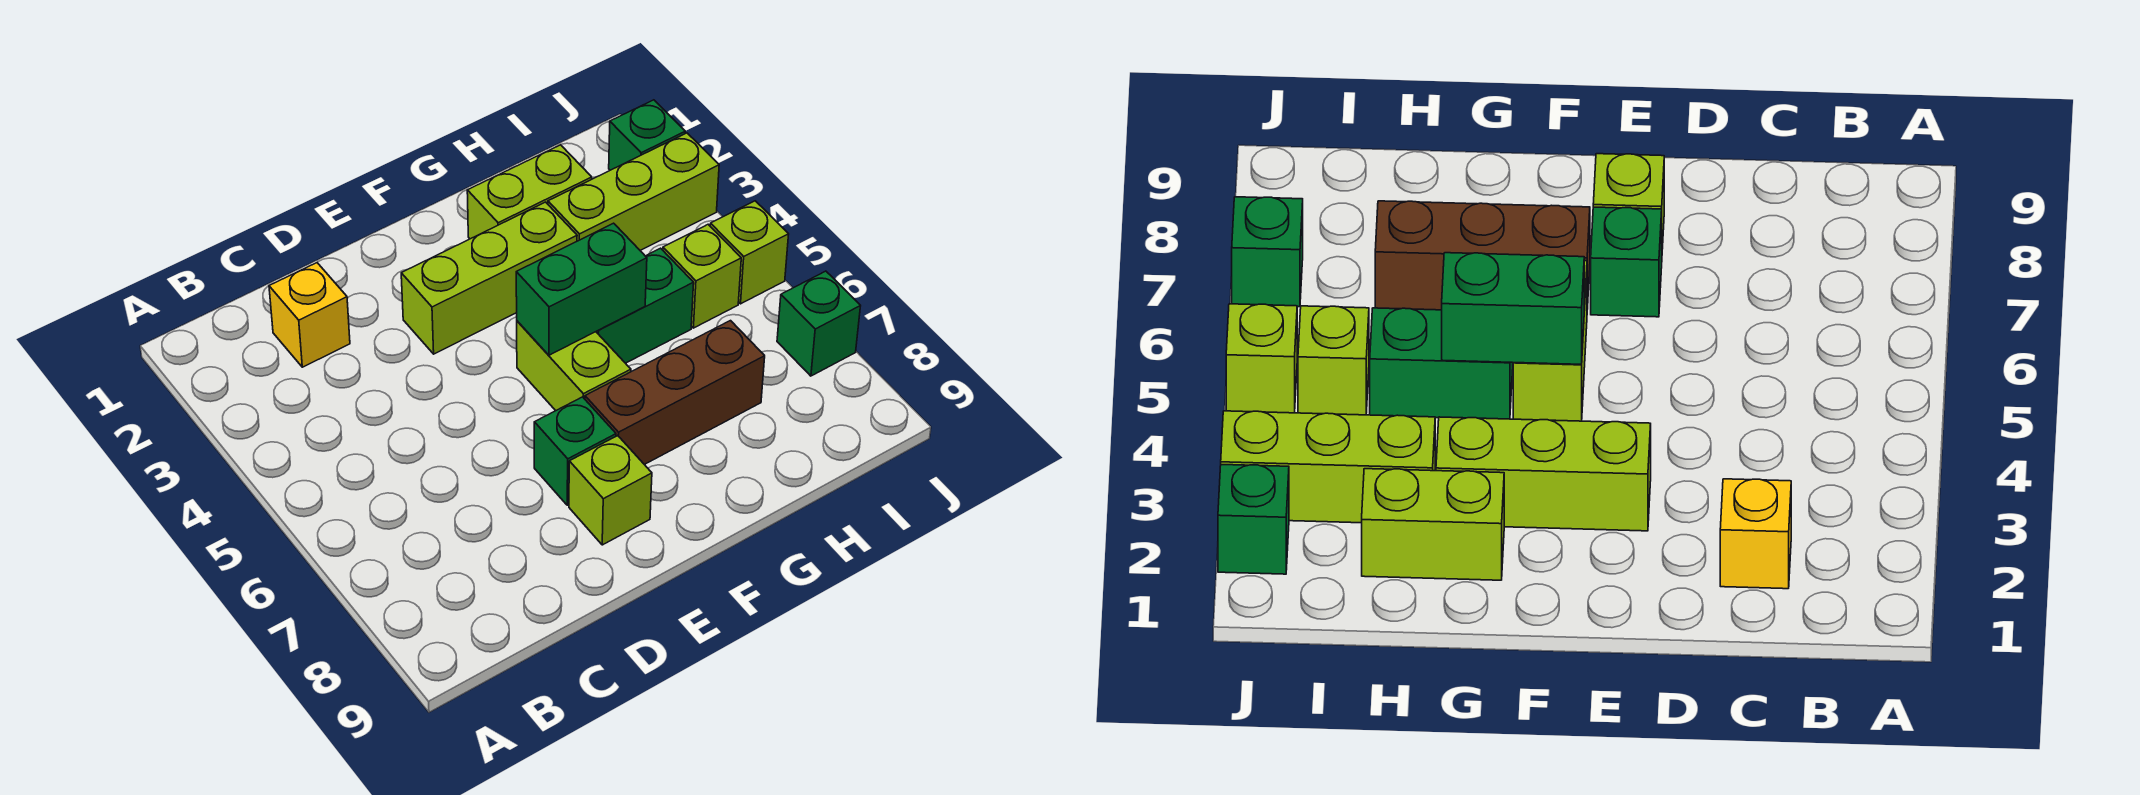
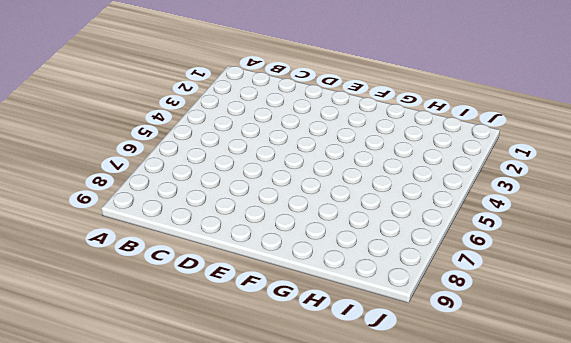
none -> yellow 1x1 brick [269,263,350,367]
none -> lime 1x3 brick [401,202,577,354]
none -> green 1x1 brick [534,397,616,505]

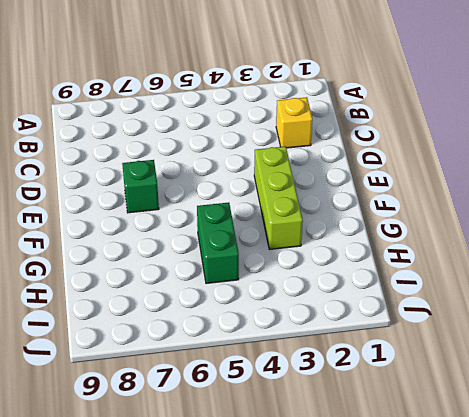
none -> lime 1x1 brick [569,436,652,545]
none -> lime 1x2 brick [517,321,631,411]
none -> brown 1x3 brick [585,321,765,465]

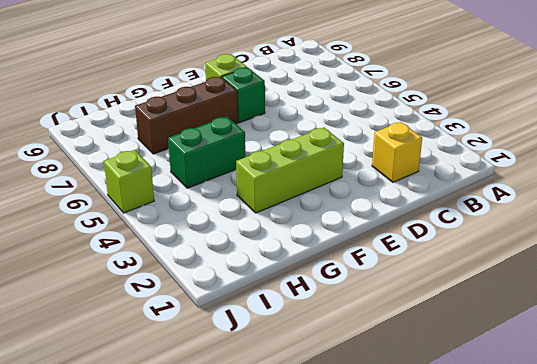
none -> lime 1x2 brick [517,321,631,411]
none -> lime 1x2 brick [467,145,592,239]
none -> lime 1x3 brick [548,133,719,250]

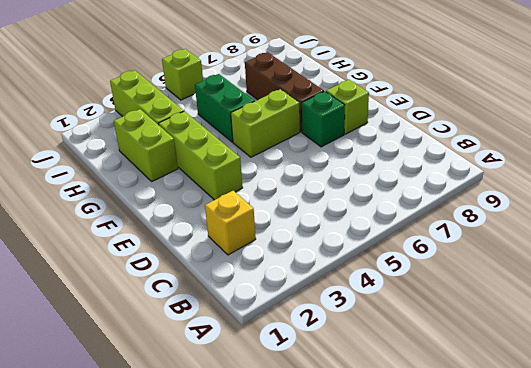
none -> lime 1x1 brick [663,224,741,328]
none -> green 1x1 brick [609,100,685,170]
none -> green 1x1 brick [777,271,860,376]

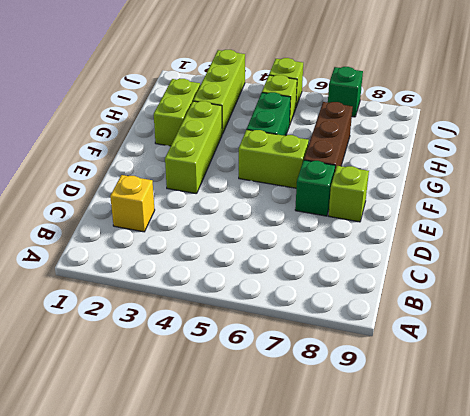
none -> green 1x1 brick [609,100,685,170]
none -> green 1x2 brick [516,223,647,355]

